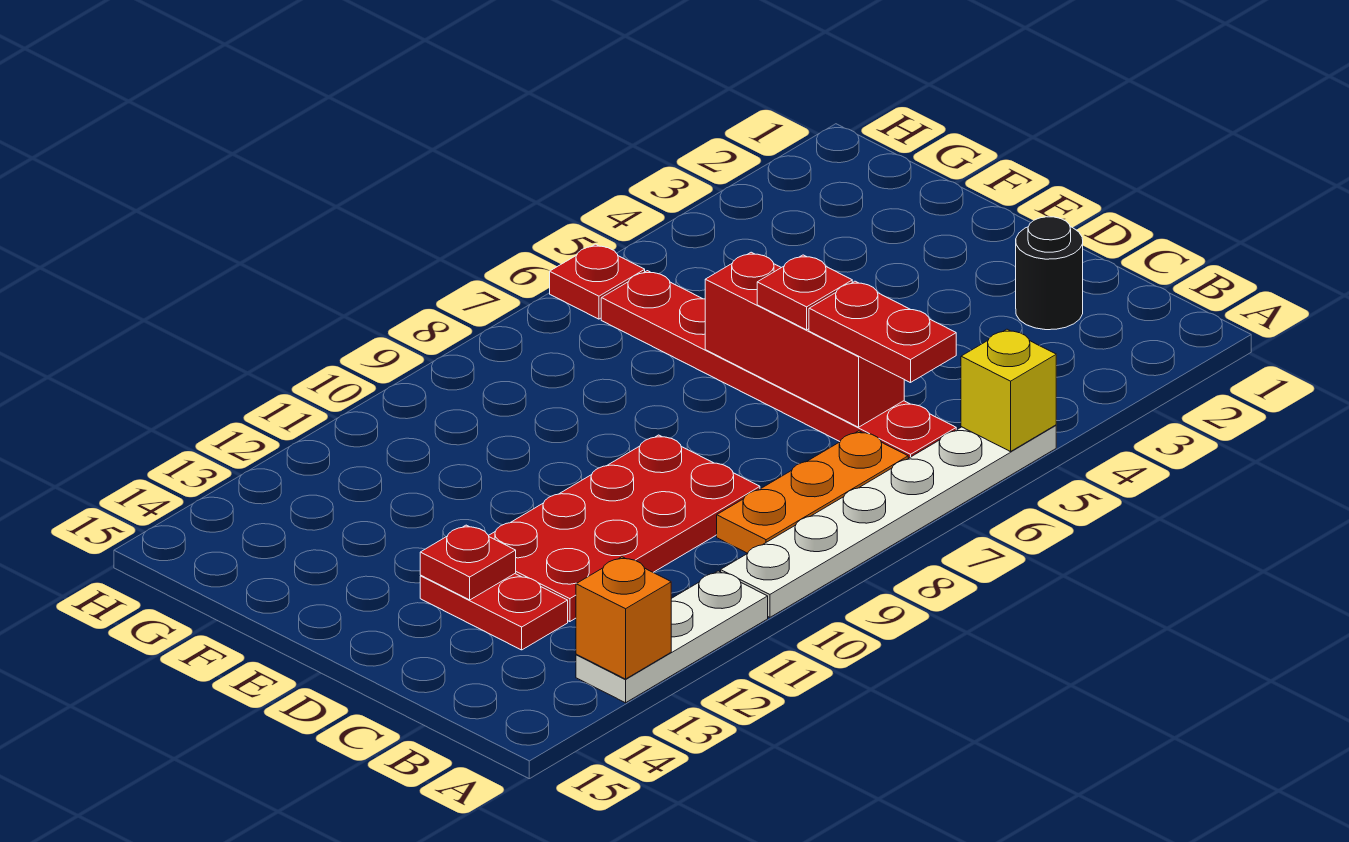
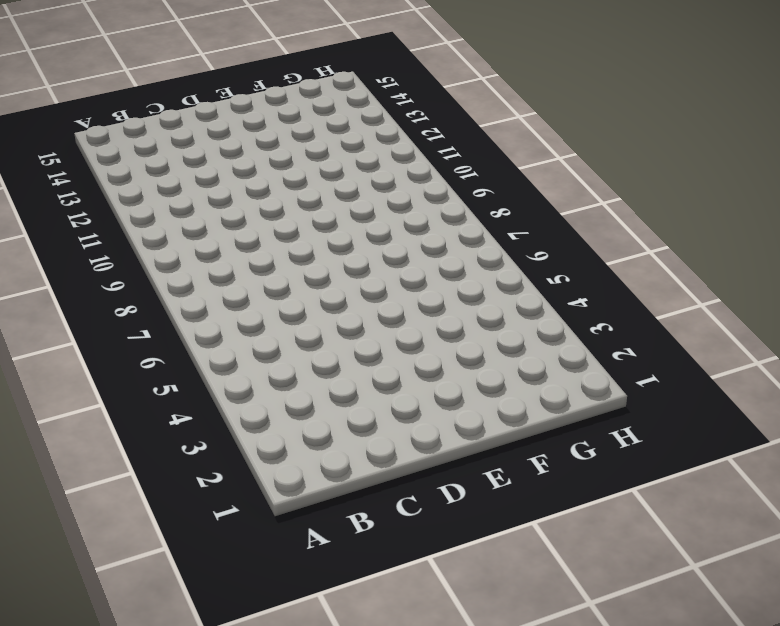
none -> white 1x6 plate [721,425,1056,617]
none -> white 1x3 plate [576,571,768,703]
none -> red 1x6 plate [601,271,956,458]

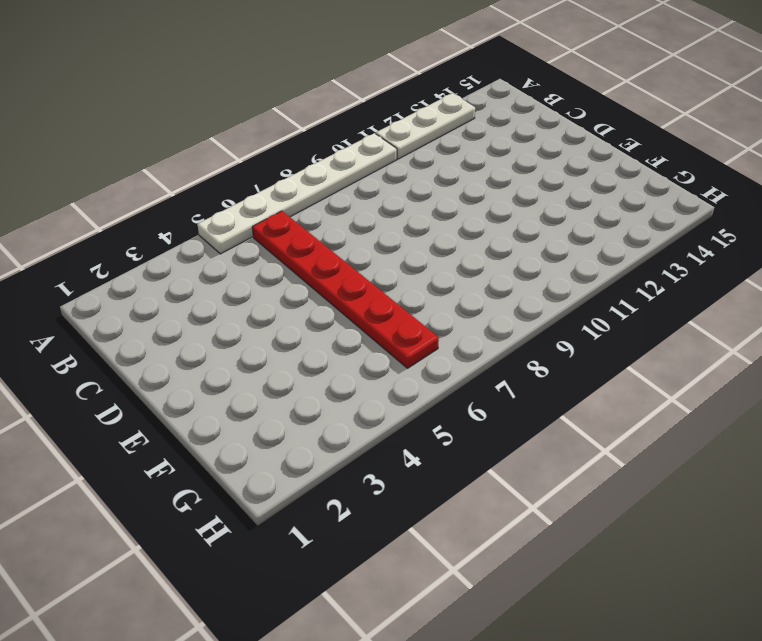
none -> orange 1x3 plate [717,431,908,554]
none -> black 1x1 round brick [1016,217,1083,330]
none -> red 2x4 plate [488,435,760,622]

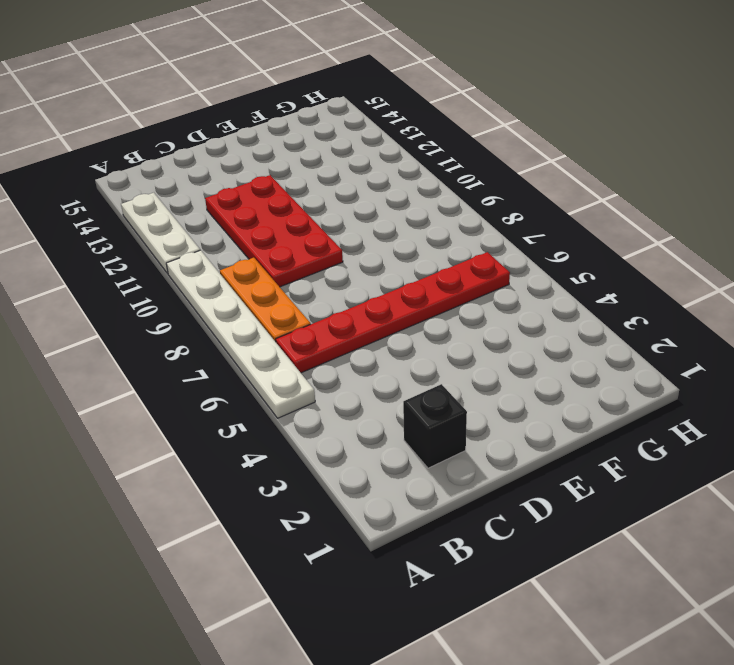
black 1x1 brick [403,384,467,468] -> black 1x1 round brick [1016,217,1083,330]
none -> red 1x2 plate [420,574,568,650]
none -> red 1x1 plate [550,244,645,319]
none -> yellow 1x1 brick [961,329,1056,452]

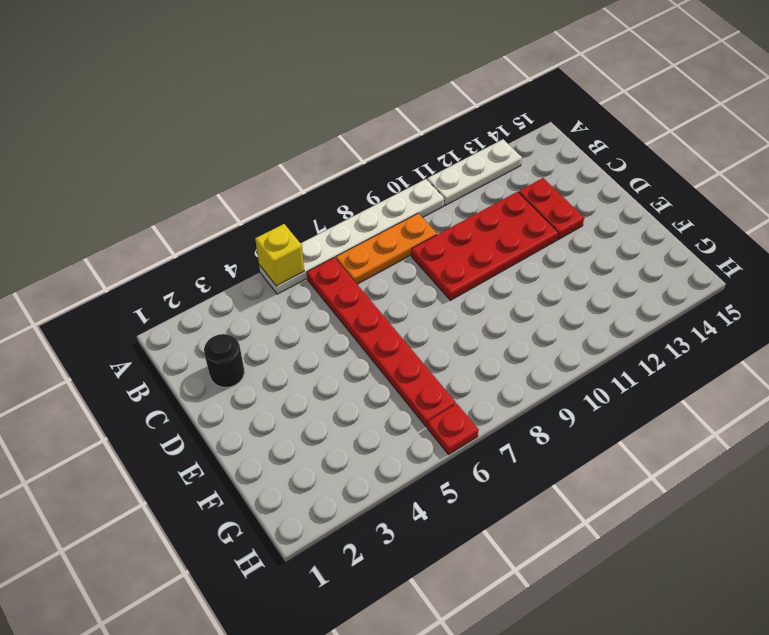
none -> orange 1x1 brick [576,557,671,679]
none -> red 1x3 brick [705,252,904,427]
none -> red 1x1 plate [420,525,516,600]

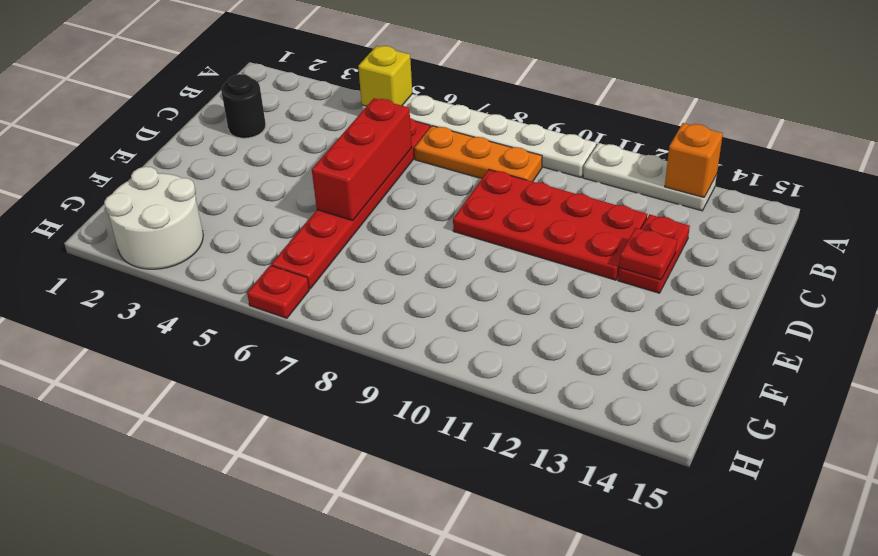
white 2x2 round brick [104,167,203,269] -> none
none -> red 1x2 plate [809,281,956,383]
none -> red 1x1 plate [757,255,852,330]

